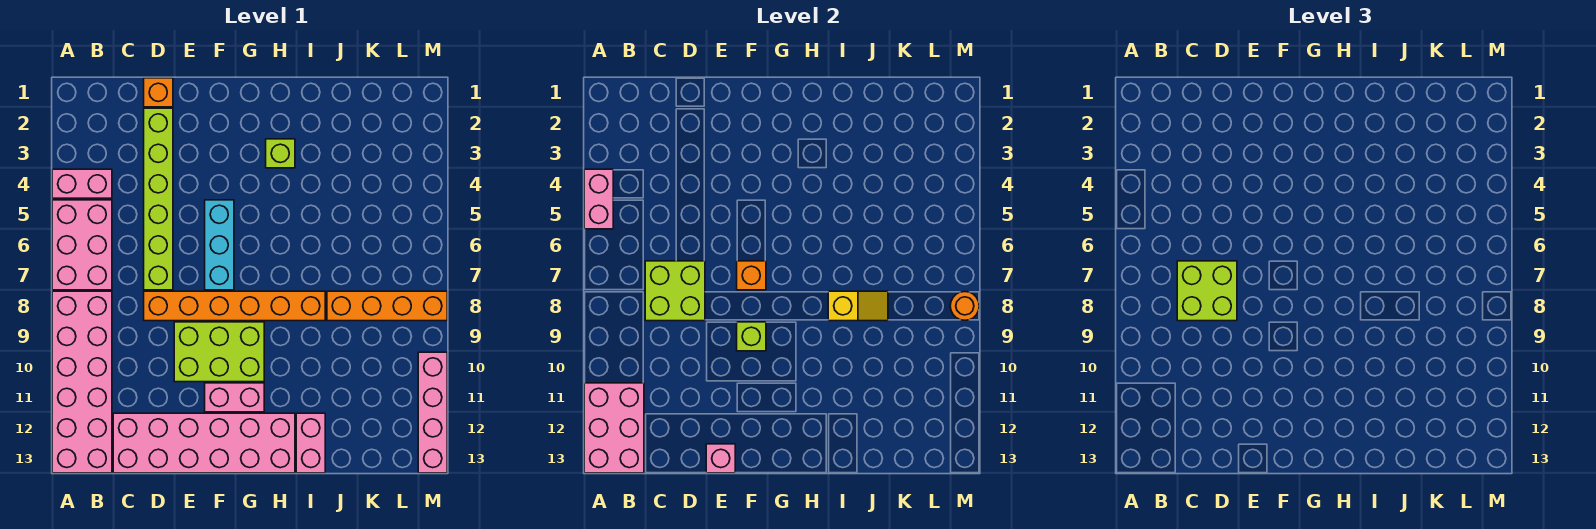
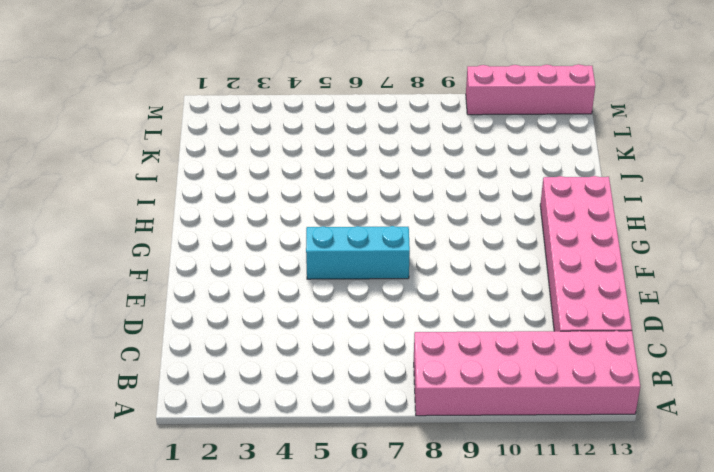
none -> pink 1x2 brick [52,169,112,198]
none -> pink 2x3 brick [52,200,112,290]
none -> orange 1x1 brick [144,78,173,107]

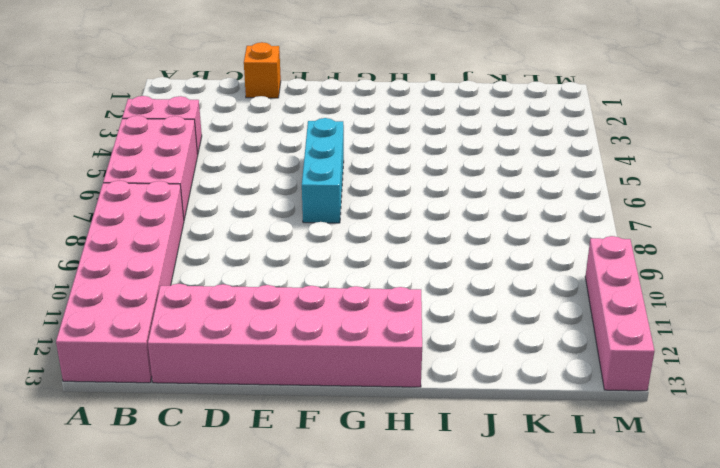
none -> lime 1x6 brick [144,108,173,290]
none -> orange 1x6 brick [144,291,325,321]
none -> lime 2x3 brick [174,322,264,382]

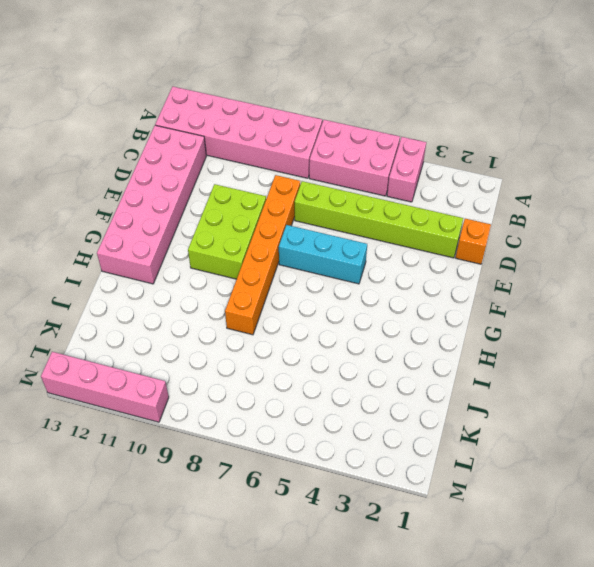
none -> pink 1x2 brick [205,383,264,412]
none -> lime 1x1 brick [266,139,295,168]
none -> pink 1x2 brick [296,413,325,473]

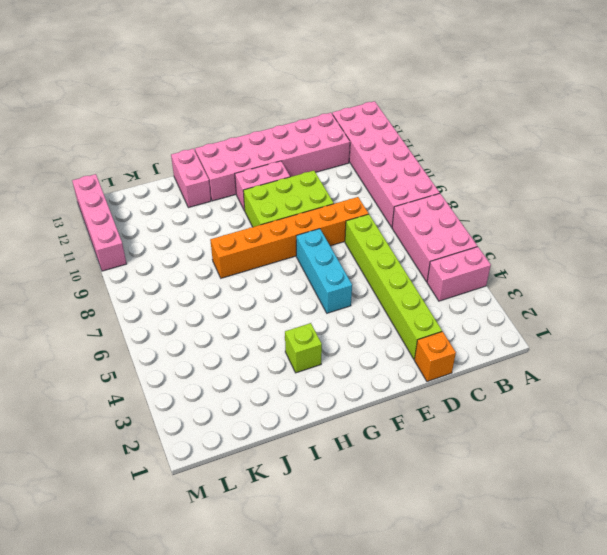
none -> orange 1x4 brick [327,291,447,321]
none -> pink 1x2 brick [584,169,613,229]
none -> pink 2x3 brick [584,383,644,473]

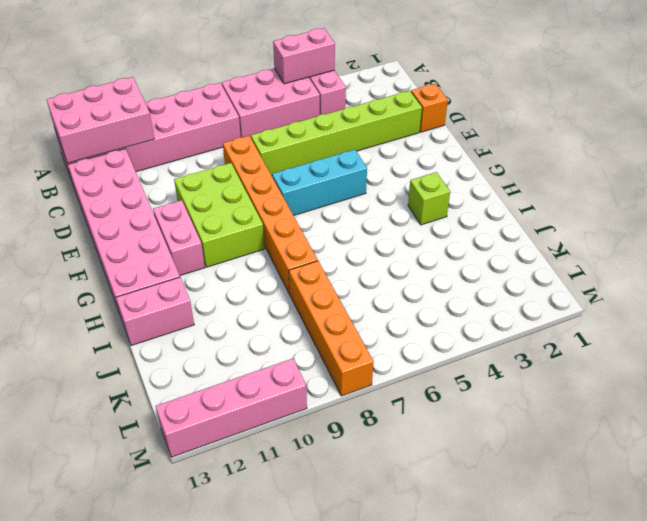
none -> lime 2x2 brick [645,261,705,321]
none -> pink 1x1 brick [706,444,735,473]
none -> orange 1x1 brick [737,261,766,290]

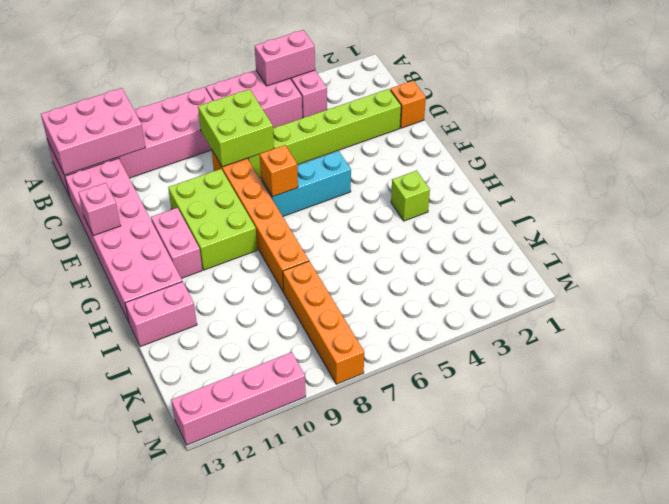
none -> lime 1x1 brick [737,322,766,351]
none -> yellow 1x2 slope [828,291,888,321]
none -> orange 1x1 round brick [950,292,979,320]

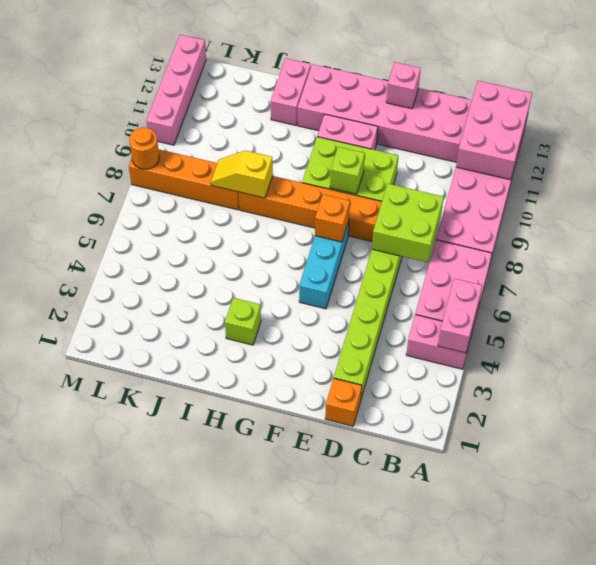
none -> lime 2x2 brick [1177,261,1237,321]

